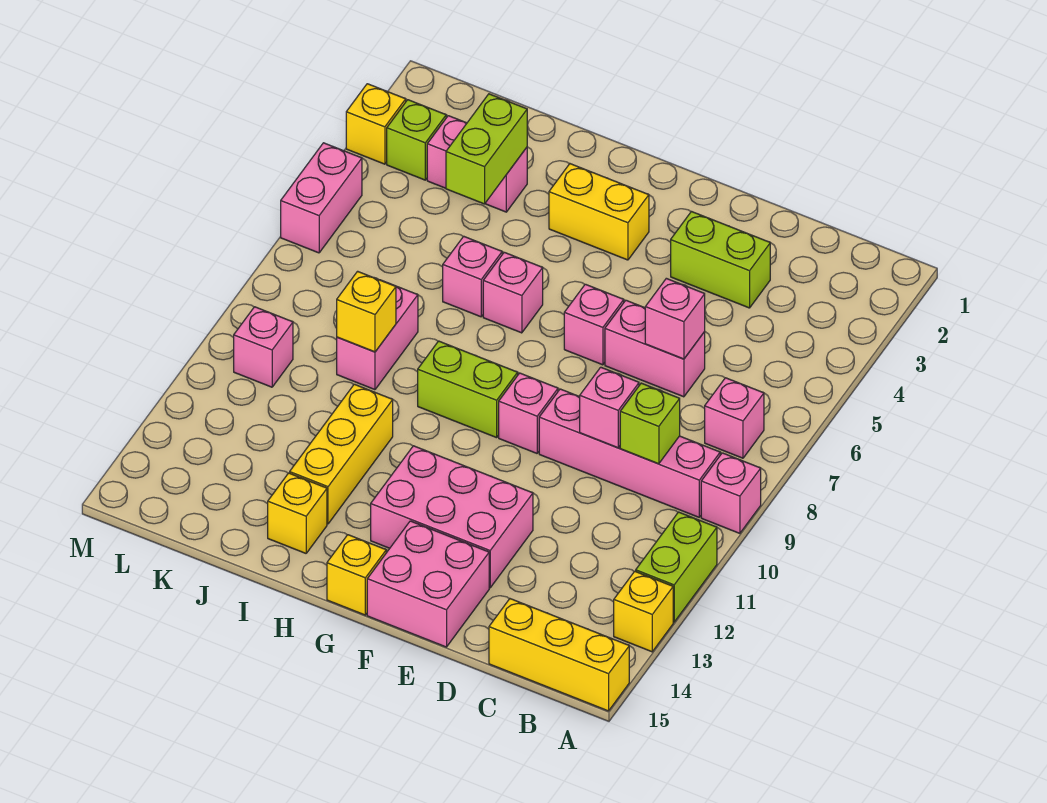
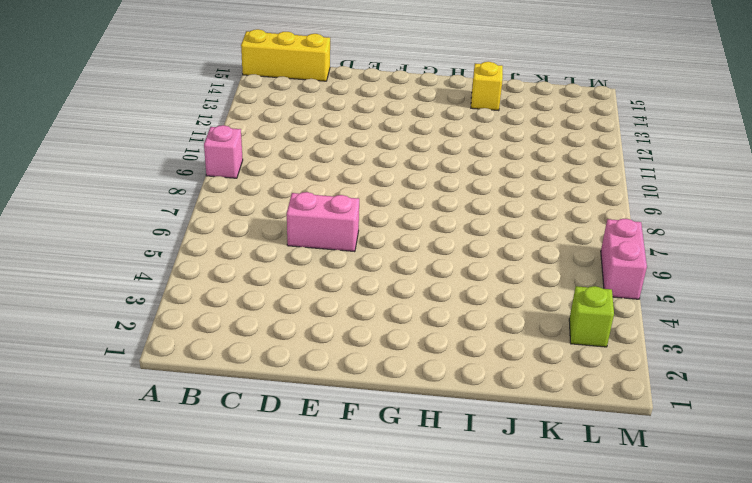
none -> lime 1x2 brick [636,512,717,622]
none -> yellow 1x1 brick [614,571,673,652]
none -> pink 1x1 brick [705,378,764,458]
none -> pink 1x4 brick [539,389,720,517]

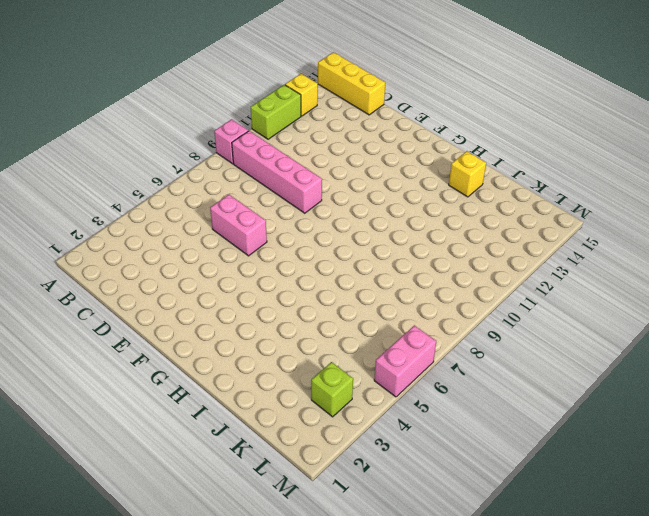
none -> pink 1x1 brick [705,378,764,458]
none -> lime 1x2 brick [671,212,770,308]
none -> pink 2x3 brick [371,446,533,588]
none -> pink 2x2 brick [367,521,489,647]

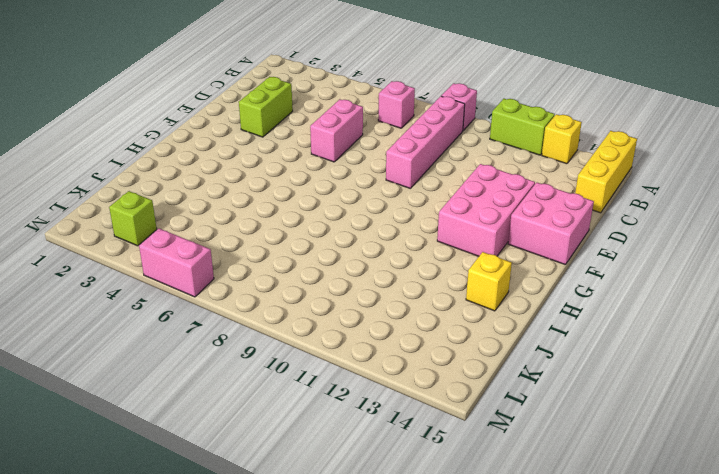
none -> pink 1x1 brick [564,284,624,365]
none -> pink 1x1 brick [499,373,558,453]
none -> yellow 1x2 brick [549,164,649,260]
none -> lime 1x2 brick [418,341,518,438]

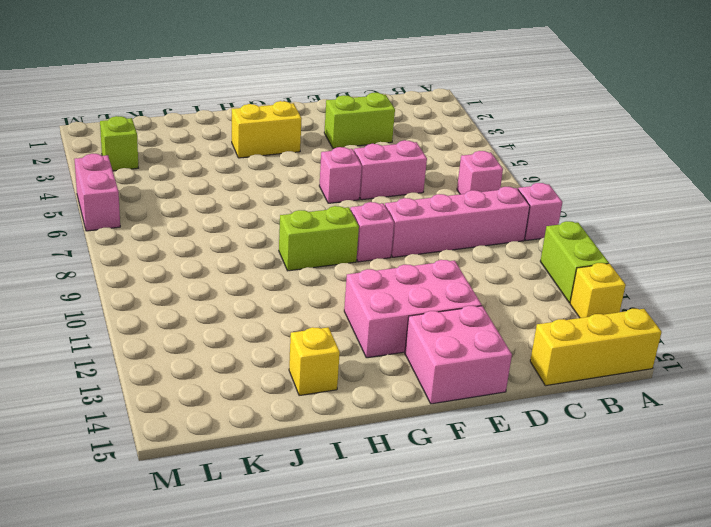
none -> yellow 1x1 brick [327,535,386,615]
none -> pink 1x1 brick [483,252,543,333]
none -> pink 1x1 brick [443,236,502,317]
none -> yellow 1x3 brick [290,384,393,524]

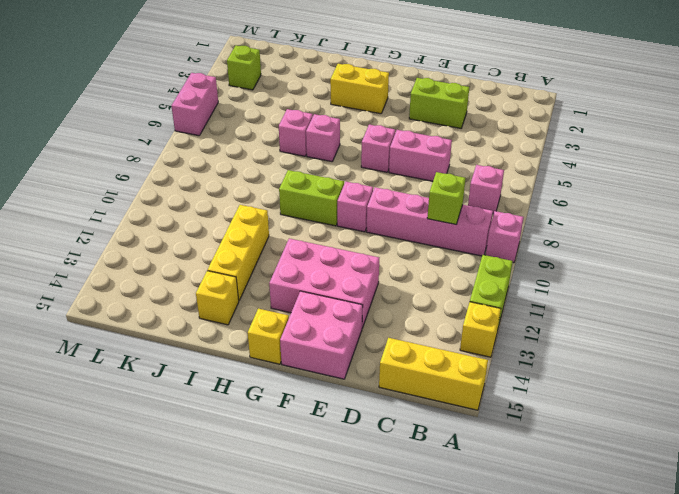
none -> pink 1x2 brick [427,116,527,212]
none -> pink 1x2 brick [337,280,418,390]
none -> pink 1x1 brick [234,307,293,387]
none -> yellow 1x1 brick [346,84,406,164]

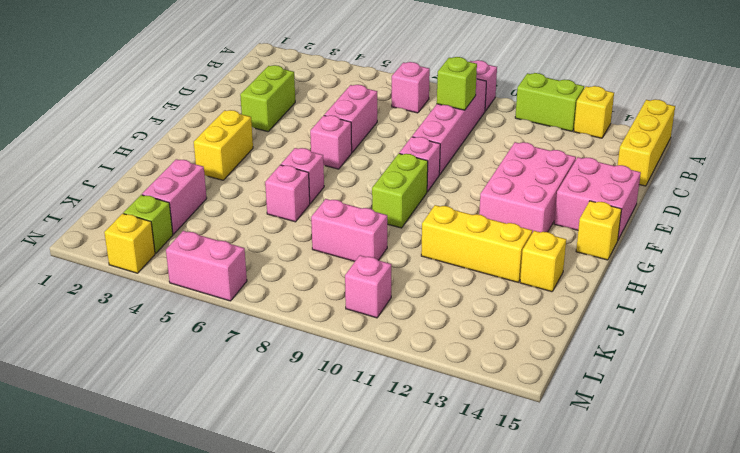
none -> pink 1x1 brick [645,278,705,359]
none -> pink 1x1 brick [580,367,639,448]
none -> lime 1x2 brick [446,94,527,204]
none -> yellow 1x1 brick [337,271,396,352]

